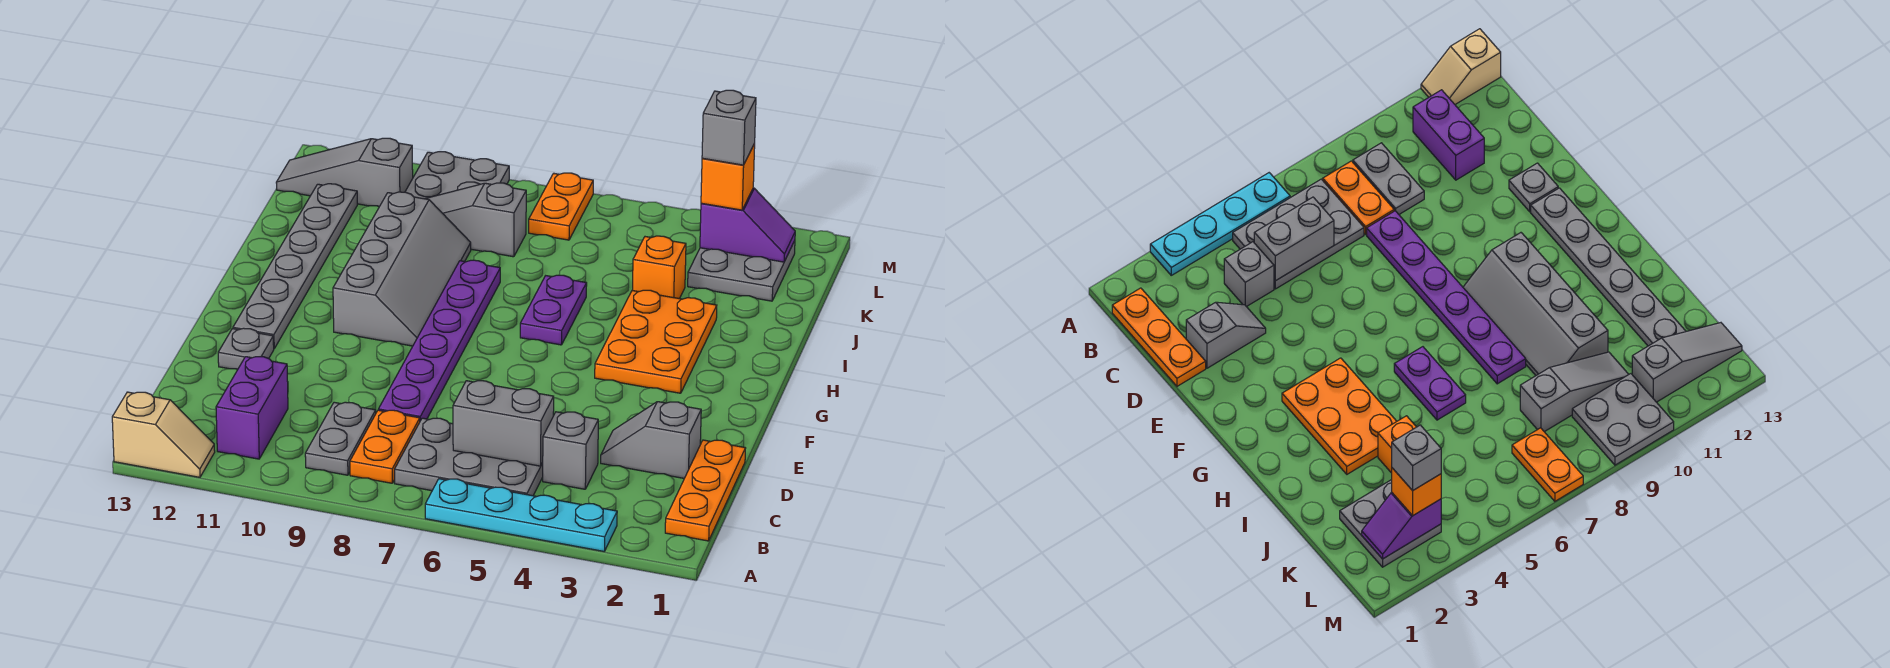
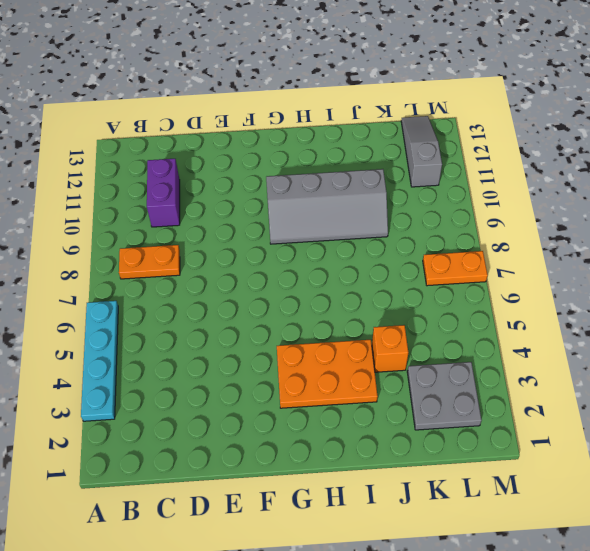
purple 1x2 brick [147,159,180,227] -> purple 1x2 brick turned to [216,357,288,459]
none -> tan 1x2 slope [112,392,215,477]
none -> orange 1x3 plate [665,440,746,541]
none -> grey 2x3 plate [395,418,543,496]

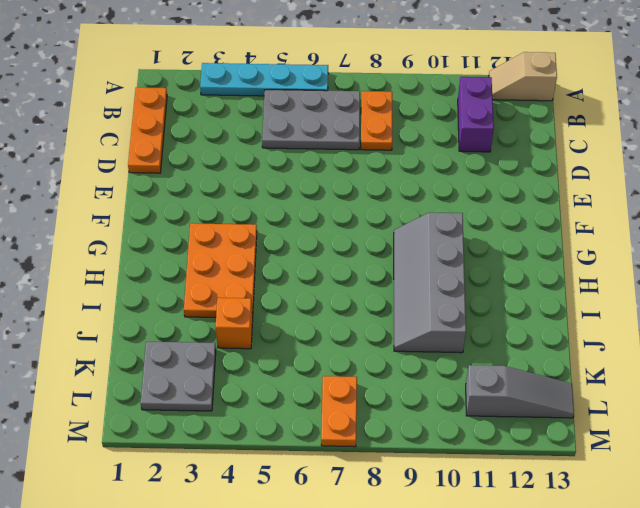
none -> grey 1x2 plate [305,402,376,475]
none -> grey 1x1 brick [543,412,598,489]
none -> grey 1x2 slope [601,402,701,478]

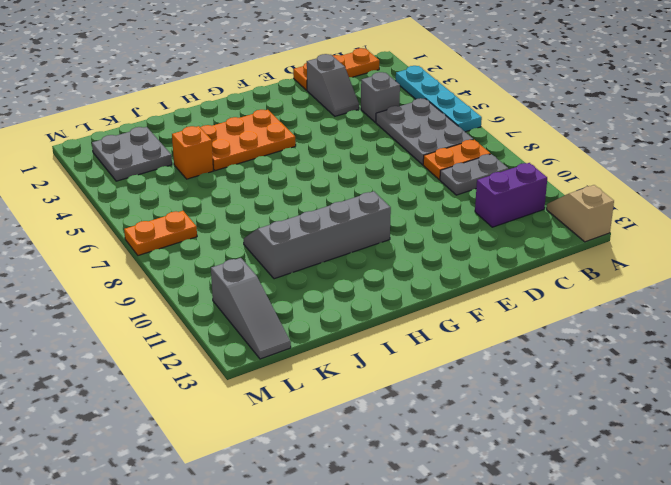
none -> purple 1x6 plate [378,260,500,421]
none -> grey 1x1 plate [218,328,274,369]
none -> grey 1x6 plate [233,184,357,348]

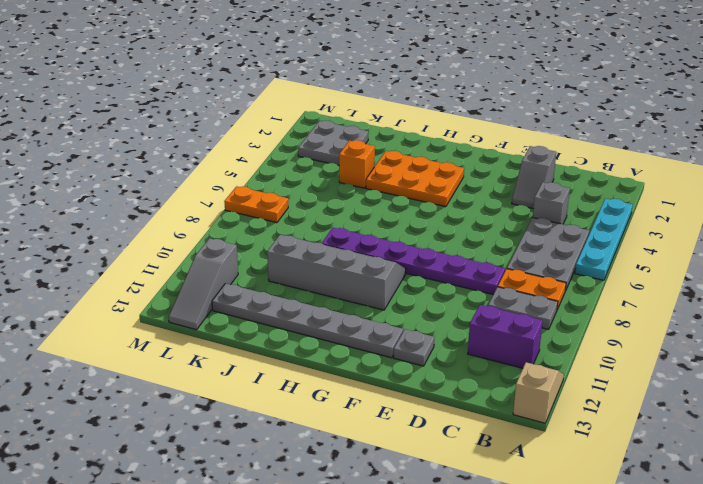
none -> orange 1x3 plate [665,440,746,541]
none -> purple 1x2 plate [520,275,587,345]
none -> grey 1x3 slope [425,183,526,257]

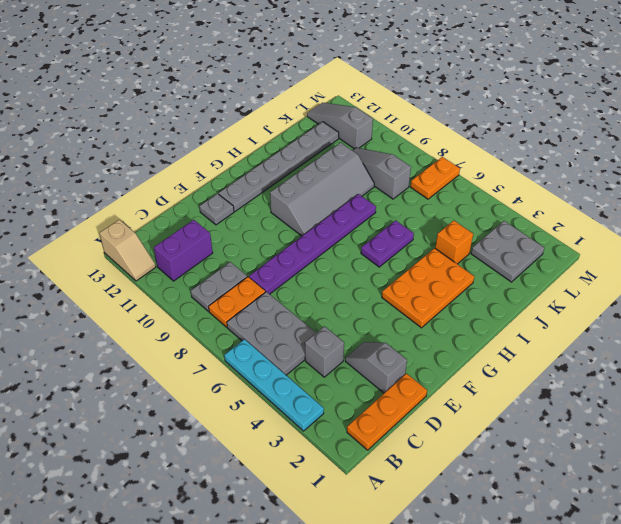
none -> grey 2x2 plate [405,152,509,199]
none -> grey 1x2 brick [453,381,554,466]
none -> purple 1x2 slope [700,188,795,262]

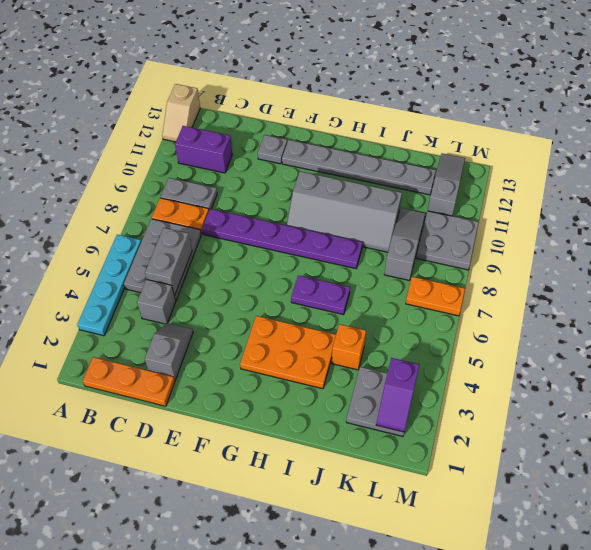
none -> orange 1x1 brick [701,144,755,210]
none -> grey 1x1 brick [702,90,756,165]

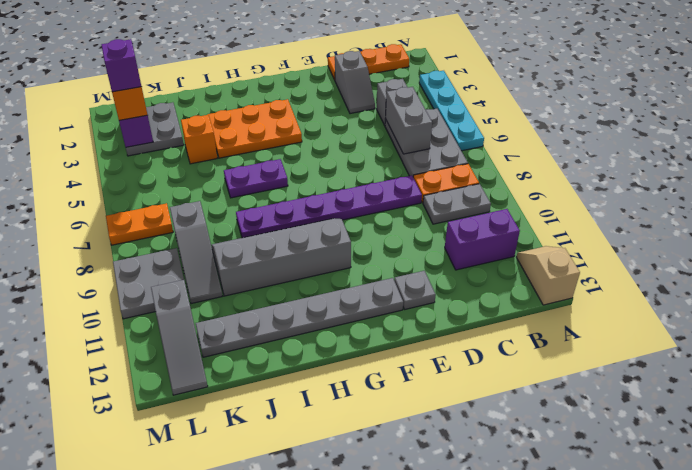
purple 1x1 brick [102,39,141,92] -> grey 1x1 brick [702,90,756,165]

